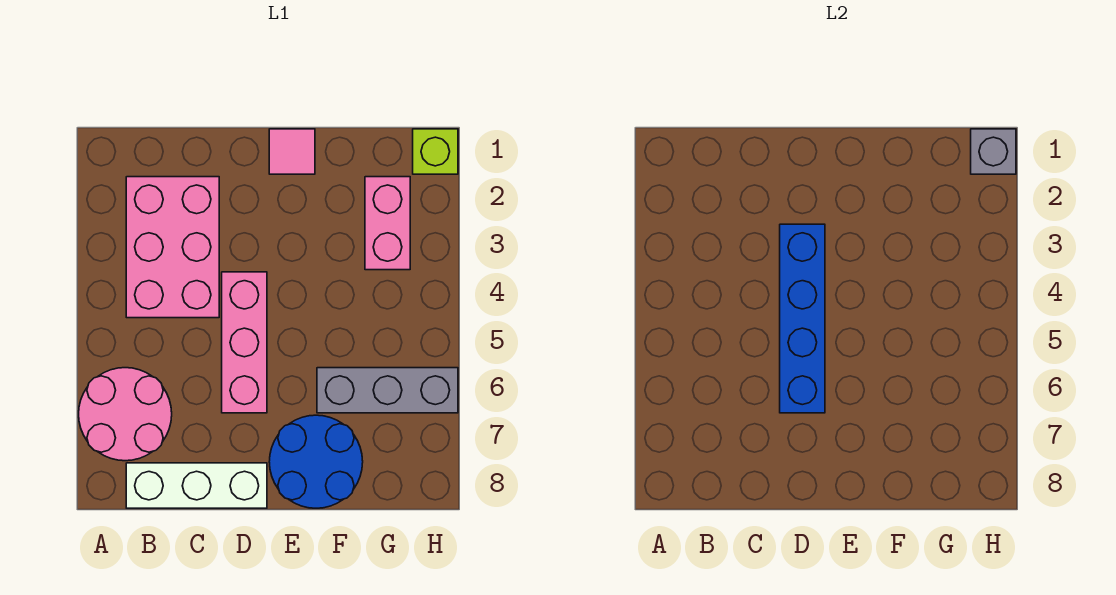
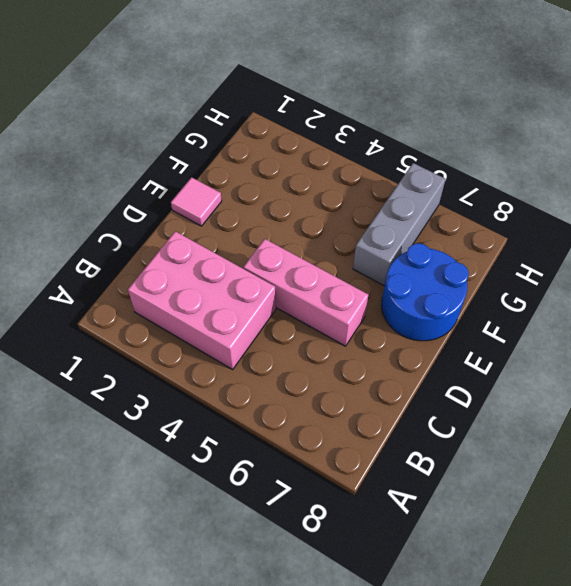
none -> pink 2x2 round brick [79,368,172,461]
none -> white 1x3 brick [126,463,267,508]

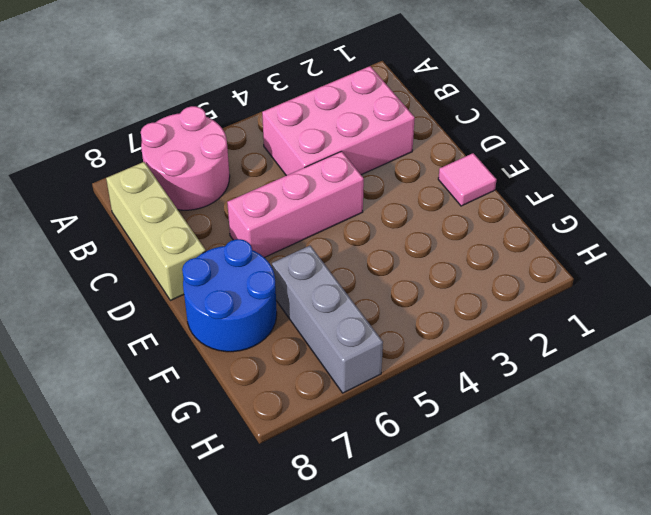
tan 1x3 brick [106,162,206,301] -> white 1x3 brick [126,463,267,508]
none -> pink 1x2 brick [365,177,410,270]
none -> lime 1x1 brick [413,129,458,174]

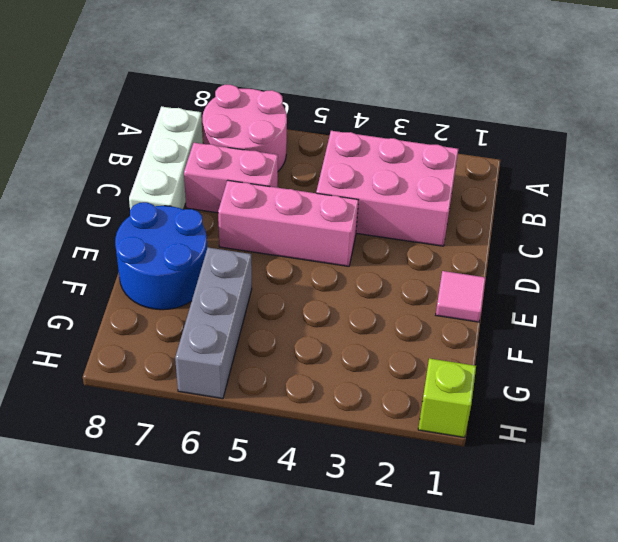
pink 1x2 brick [184,143,278,213] -> pink 1x2 brick moved to [365,177,410,270]
none -> blue 1x4 brick [780,224,825,413]
none -> grey 1x1 brick [971,129,1016,174]

